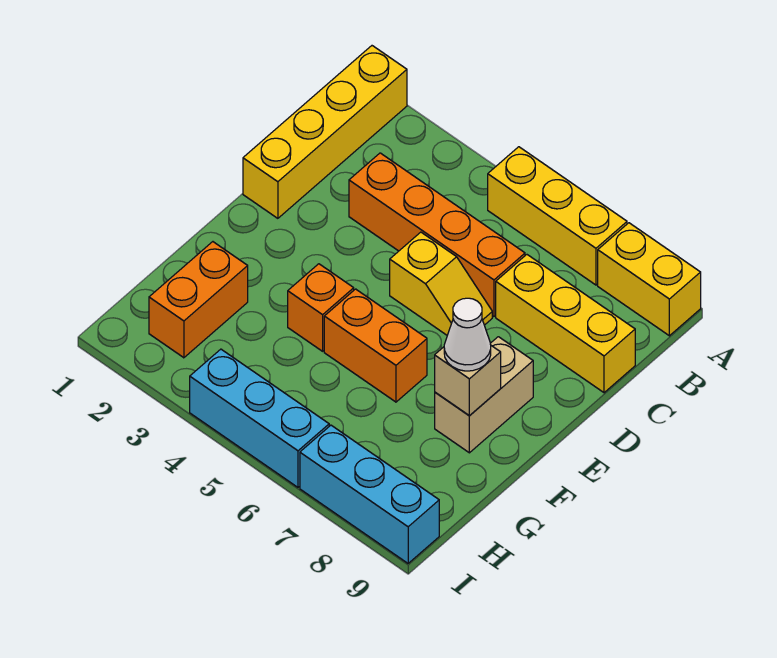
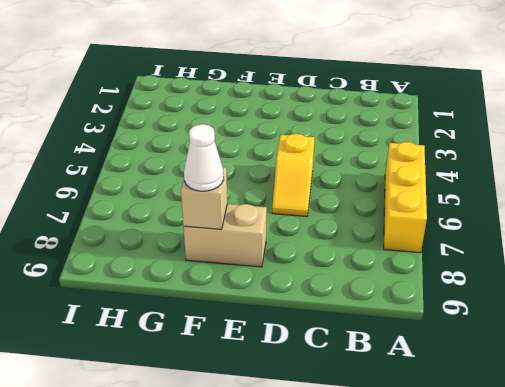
none -> yellow 1x4 brick [243,46,407,218]
none -> yellow 1x2 brick [598,223,701,336]
none -> orange 1x4 brick [349,153,525,317]

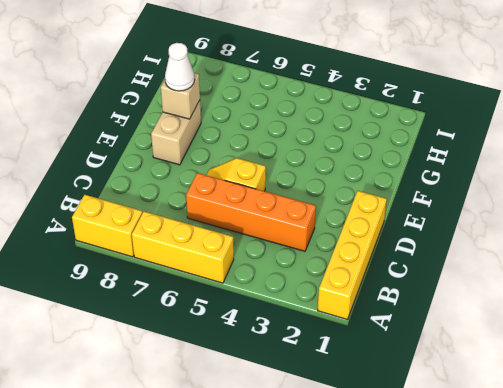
none -> yellow 1x3 brick [496,255,635,393]
none -> orange 1x1 brick [288,264,354,351]
none -> orange 1x2 brick [324,289,427,402]

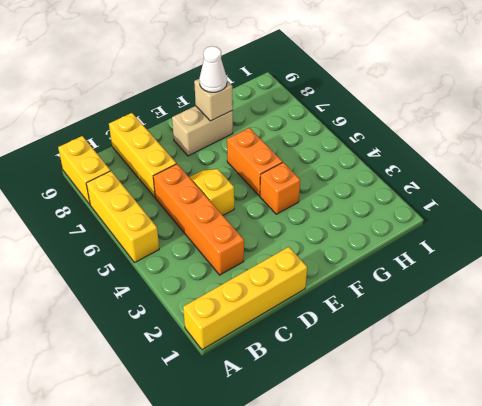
none -> orange 1x2 brick [149,242,248,358]
none -> cyan 1x3 brick [190,349,329,487]
none -> cyan 1x3 brick [300,425,439,563]

